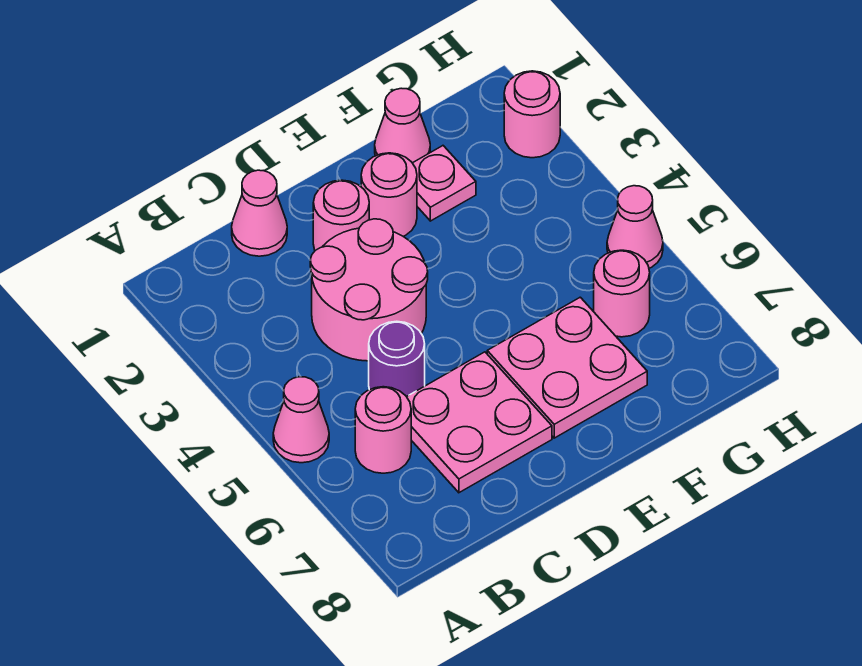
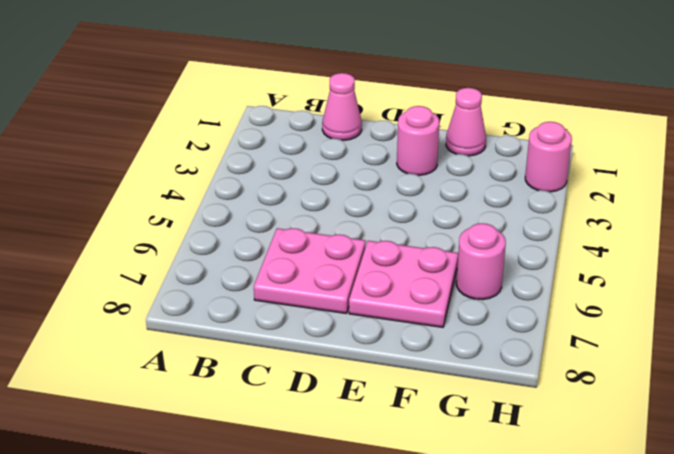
none -> pink 1x1 cone [273,377,329,463]
none -> pink 1x1 round brick [355,387,411,473]
none -> pink 2x2 round brick [310,219,428,361]

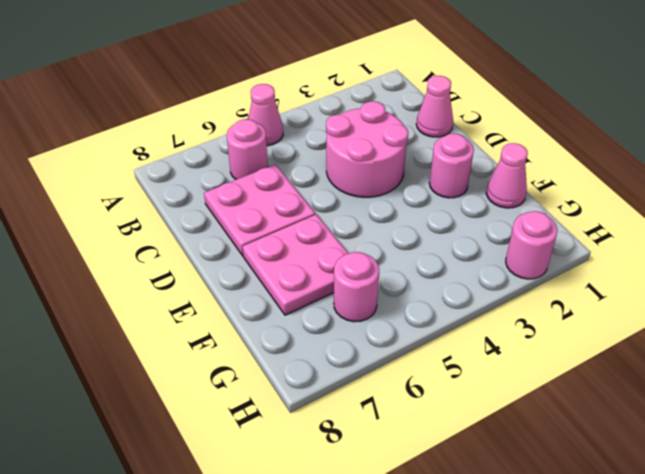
none -> purple 1x1 round brick [369,321,425,397]
none -> pink 1x1 round brick [313,180,369,250]
none -> pink 1x1 plate [413,146,476,221]

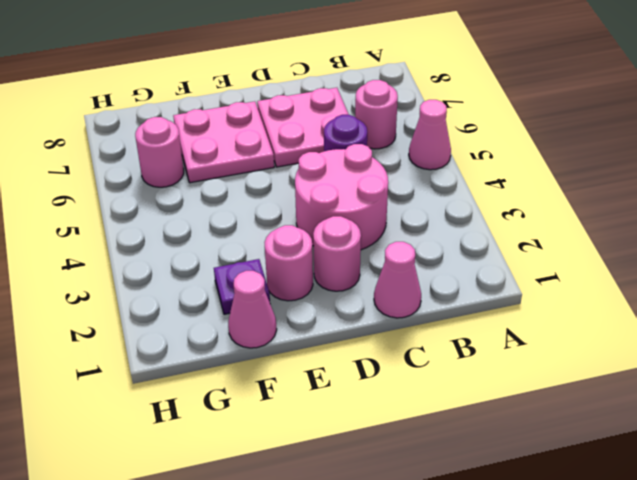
purple 1x1 plate [214,259,270,314] -> pink 1x1 plate [413,146,476,221]
none -> pink 1x1 round brick [504,71,560,158]
none -> pink 1x1 cone [607,186,663,268]

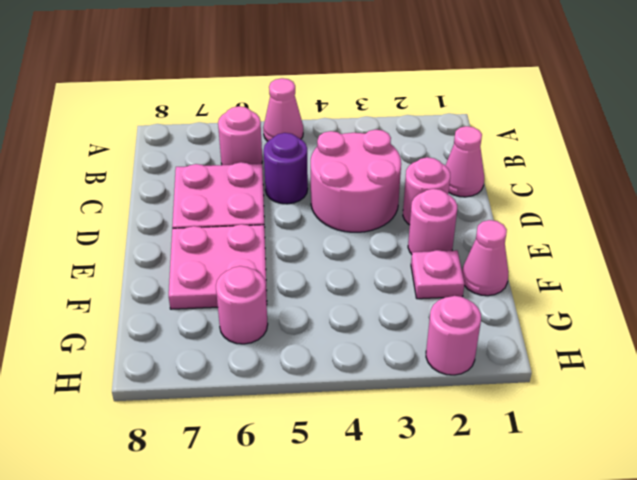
none -> pink 1x1 cone [607,186,663,268]

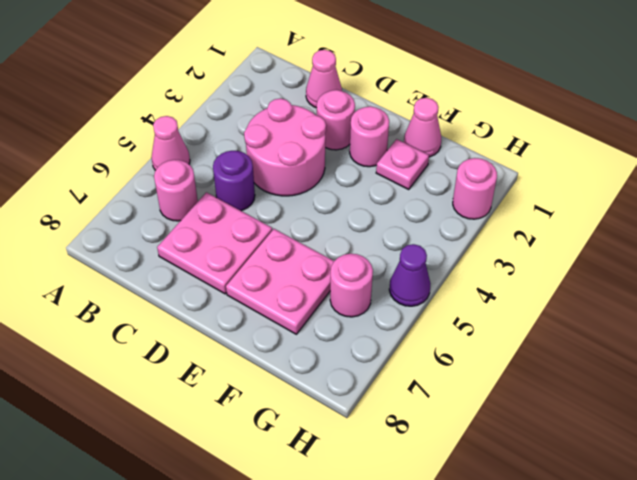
purple 1x1 cone [389,244,431,306] -> pink 1x1 cone [607,186,663,268]

